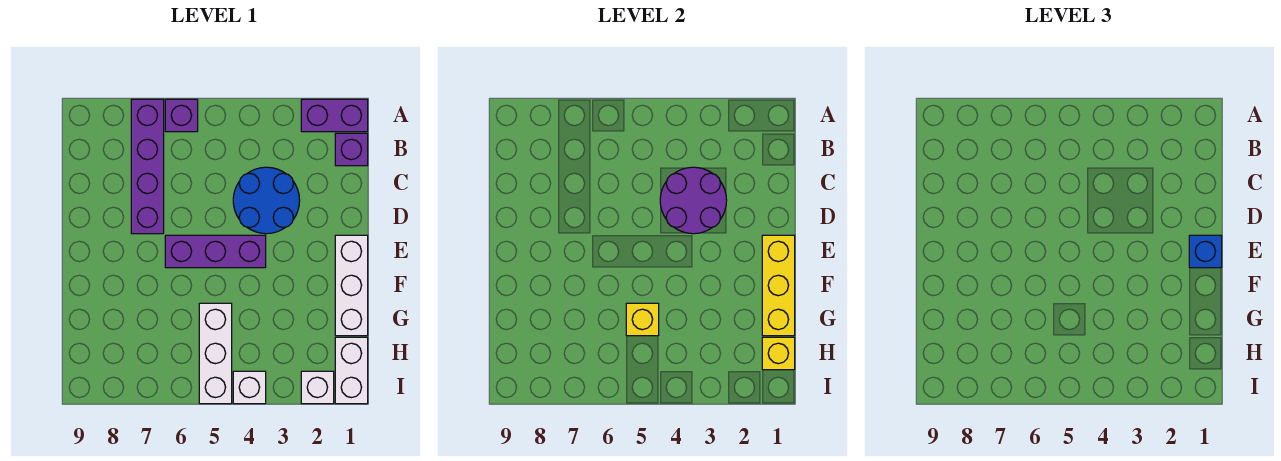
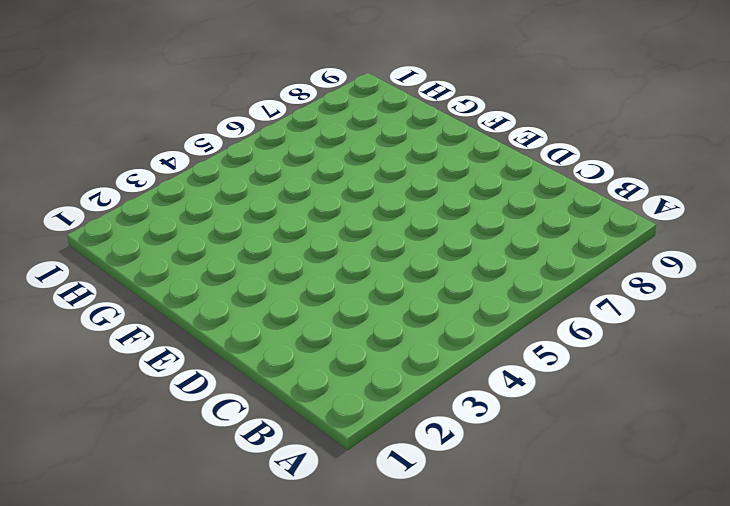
none -> purple 1x2 brick [301,99,368,132]
none -> purple 1x1 brick [165,99,198,132]
none -> purple 1x4 brick [131,99,164,234]

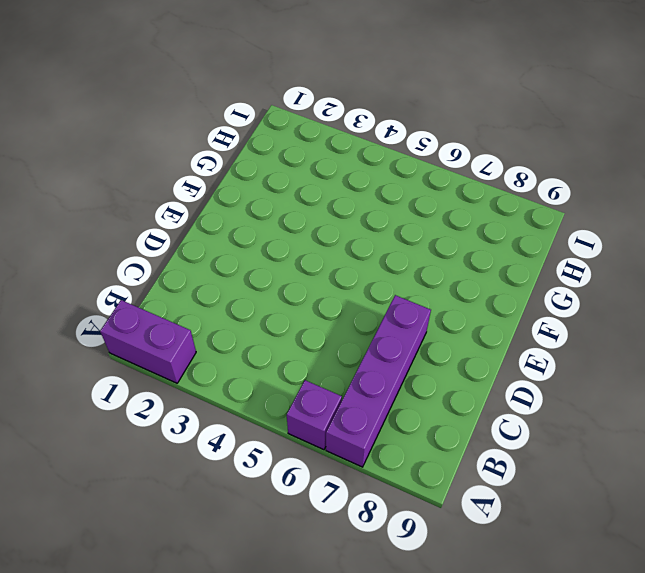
none -> purple 1x1 brick [335,133,368,166]
none -> blue 2x2 round brick [233,167,300,234]
none -> white 1x3 brick [335,235,368,336]

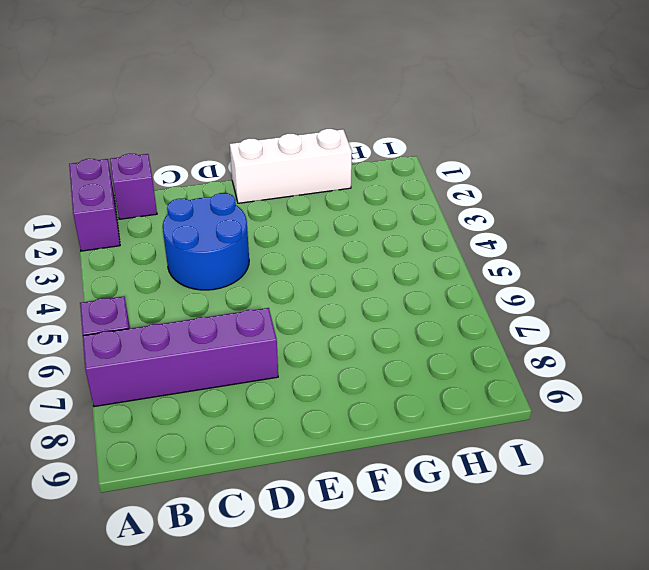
none -> purple 1x3 brick [165,235,266,268]
none -> white 1x3 brick [199,303,232,404]
none -> white 1x2 brick [335,337,368,404]

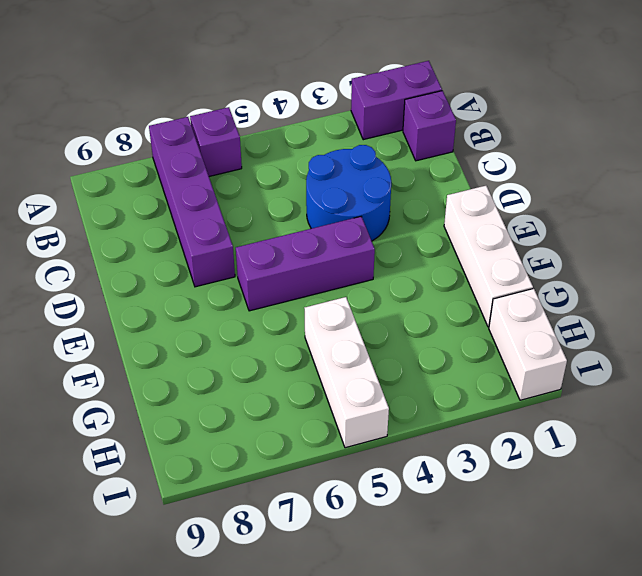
none -> white 1x1 brick [301,371,334,404]
none -> white 1x1 brick [233,371,266,404]
none -> purple 2x2 round brick [660,167,727,234]

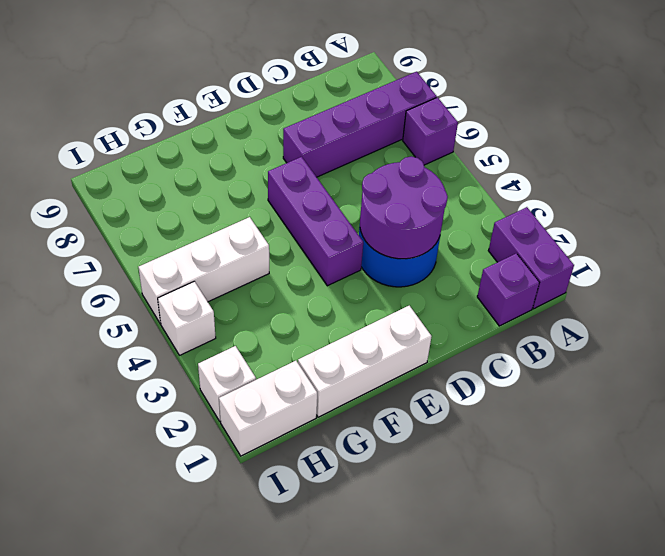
none -> yellow 1x3 brick [762,235,795,336]
none -> yellow 1x1 brick [626,303,659,336]
none -> yellow 1x1 brick [762,337,795,370]

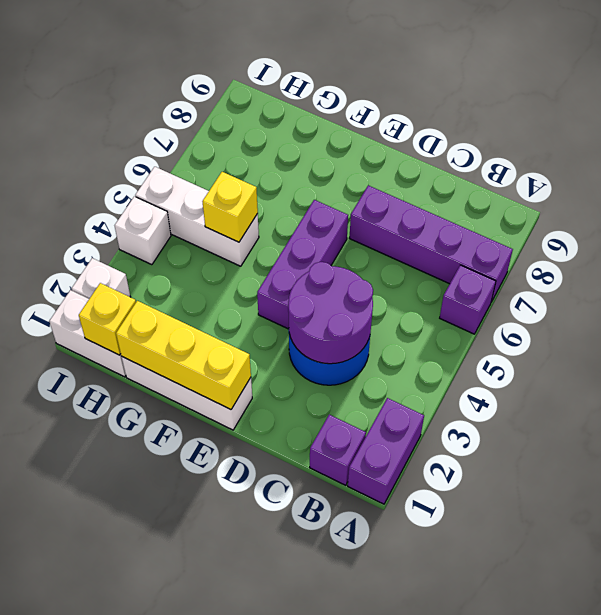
none -> blue 1x1 brick [1189,235,1222,268]

